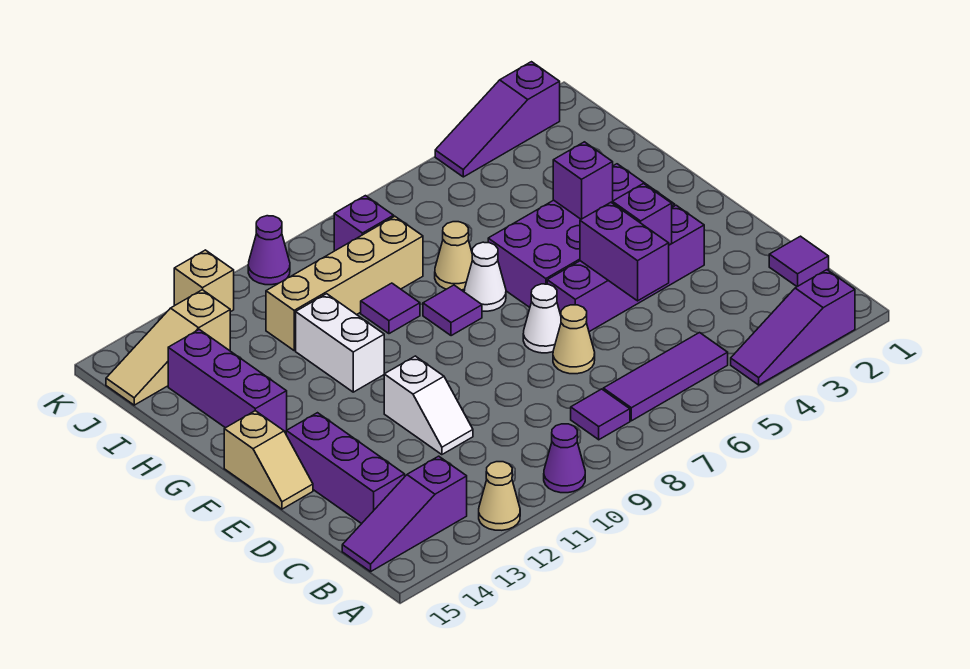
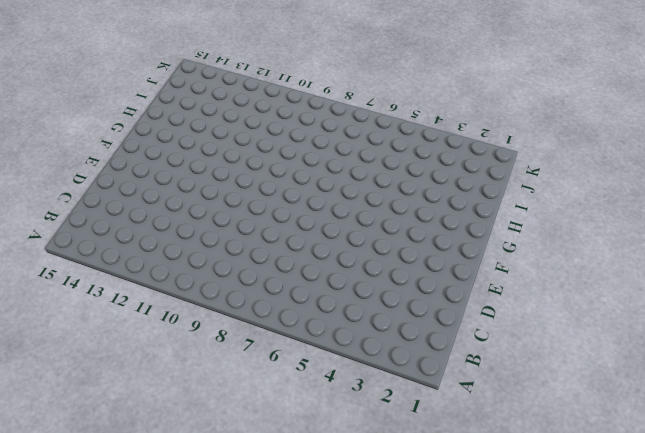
none -> purple 1x3 slope [731,270,855,385]
none -> purple 1x1 cone [544,424,585,493]
none -> tan 1x1 cone [479,462,520,530]

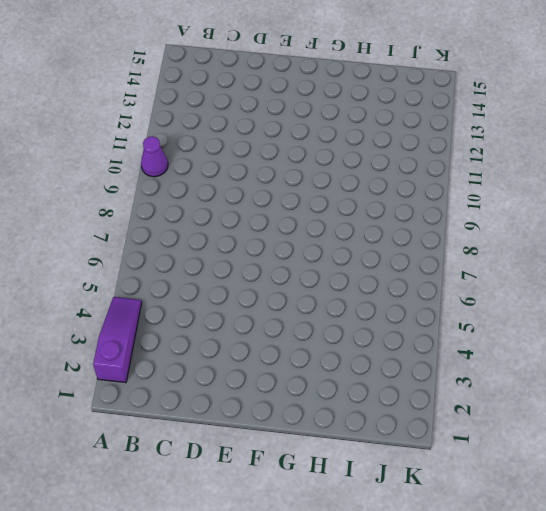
none -> tan 1x1 cone [479,462,520,530]
none -> purple 1x3 tile [603,333,728,421]
none -> purple 1x1 tile [571,389,630,440]

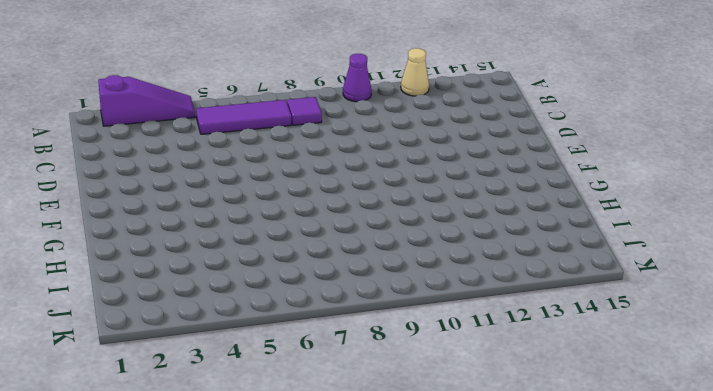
none -> purple 1x3 slope [342,456,467,572]
none -> purple 1x1 tile [769,236,829,287]
none -> purple 1x3 brick [286,413,405,524]

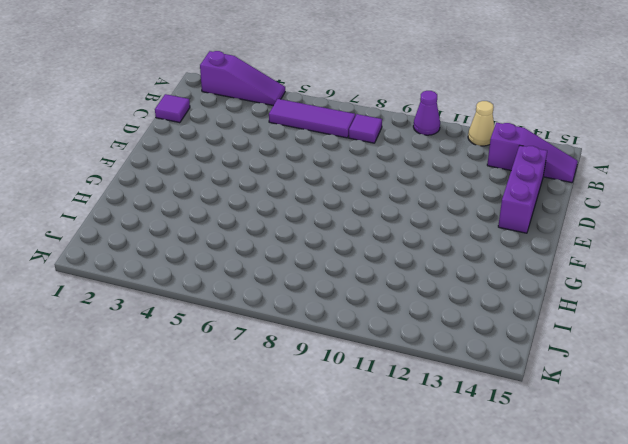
none -> tan 1x1 cone [553,305,595,374]
none -> white 1x2 slope [384,356,473,455]
none -> purple 1x4 brick [547,205,704,332]

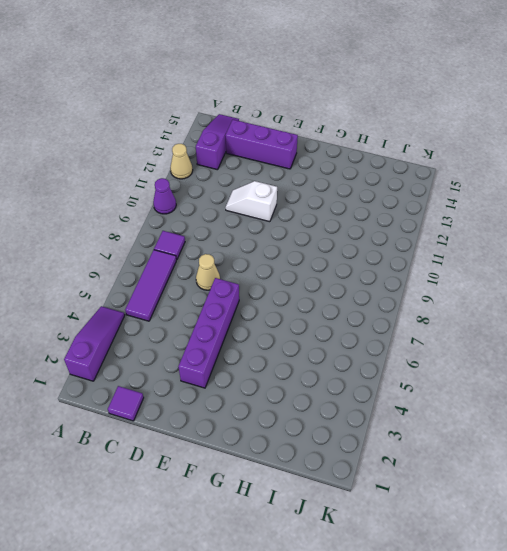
none -> white 1x1 cone [523,284,561,353]
none -> tan 1x2 slope [224,411,313,509]
none -> purple 2x4 brick [488,164,675,307]

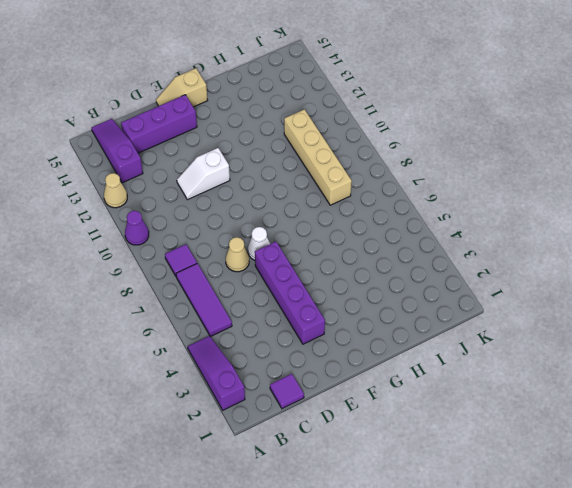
none -> purple 2x4 brick [488,164,675,307]
none -> white 1x1 cone [464,242,506,311]
none -> purple 1x1 tile [423,285,482,336]

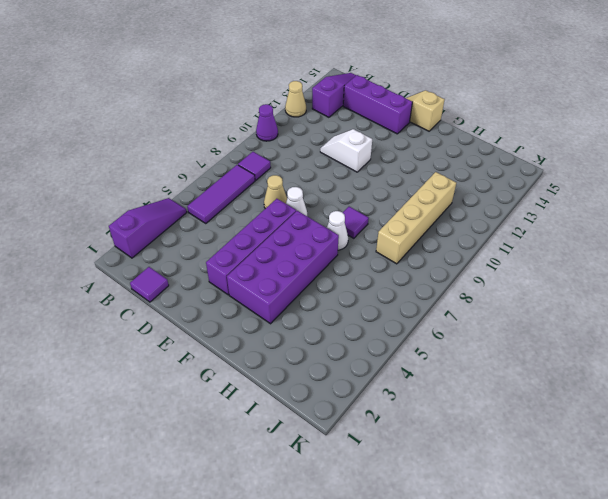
none -> white 1x2 brick [296,294,384,392]
none -> purple 1x3 brick [168,329,287,432]
none -> tan 1x1 cone [435,222,472,290]

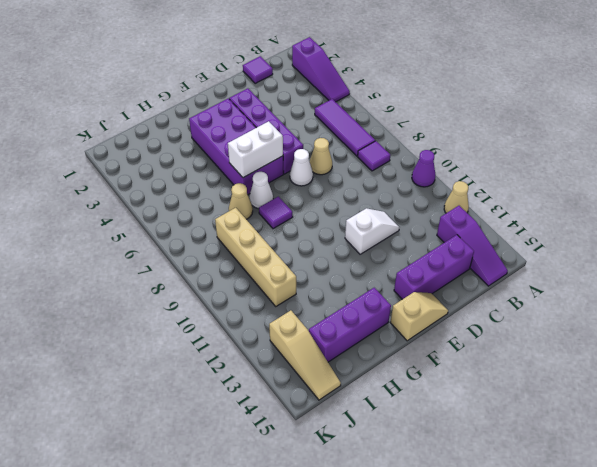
white 1x2 brick [228,121,283,178] -> white 1x2 brick moved to [296,294,384,392]
none -> purple 1x1 tile [361,283,420,334]
none -> purple 1x1 brick [334,196,394,251]
none -> purple 1x3 slope [435,62,560,177]

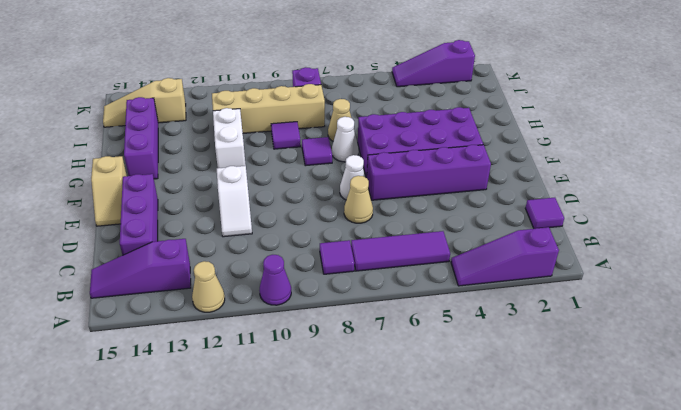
none -> purple 1x1 cone [248,216,290,285]
none -> tan 1x1 brick [174,250,234,312]
none -> purple 1x2 brick [580,202,669,301]

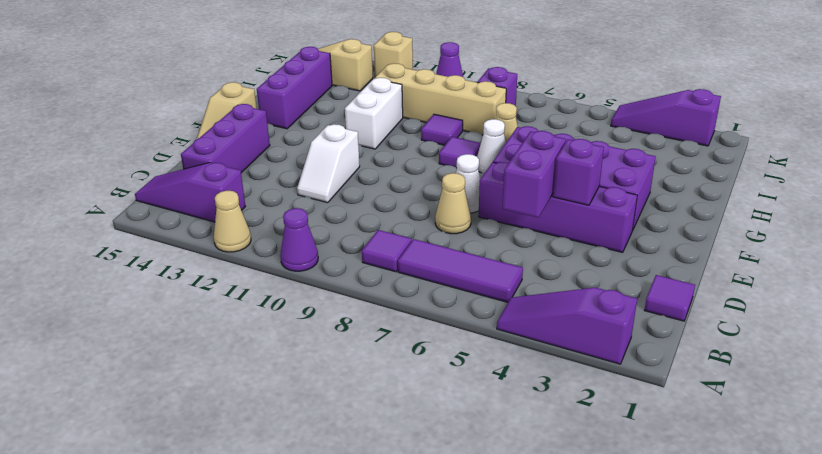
none -> purple 1x1 brick [553,142,613,219]

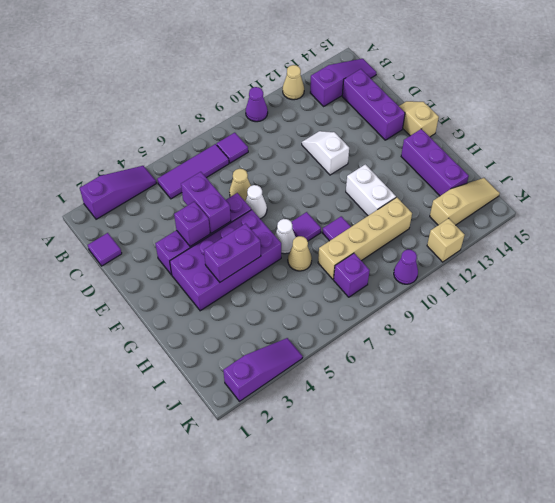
purple 1x2 brick [204,224,261,282] -> purple 1x1 brick [553,142,613,219]

